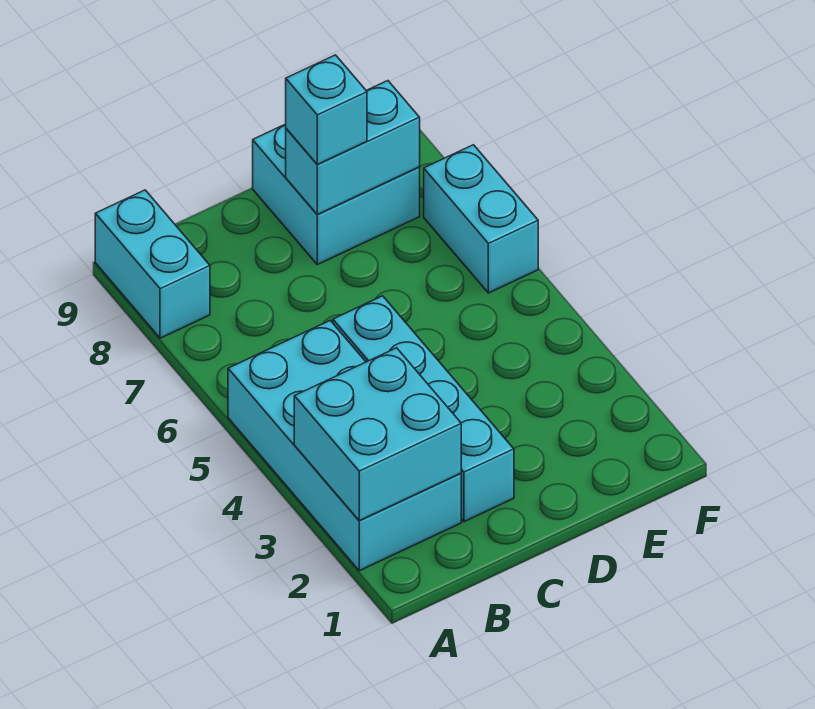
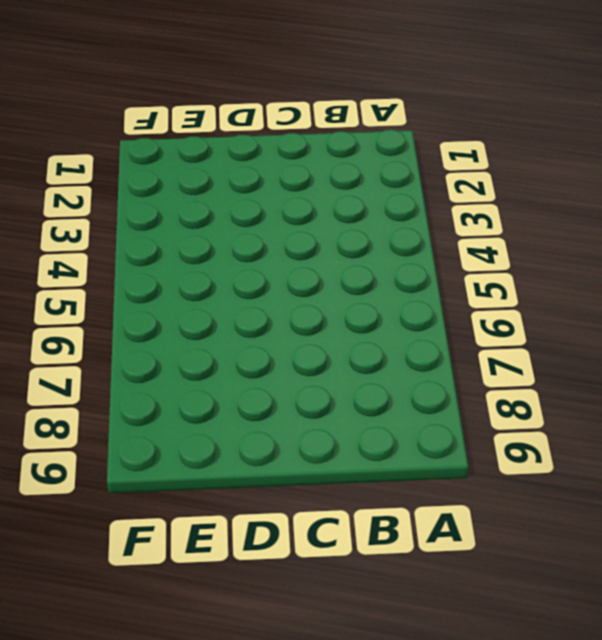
none -> cyan 2x4 brick [228,321,461,571]
none -> cyan 1x2 brick [95,190,210,338]

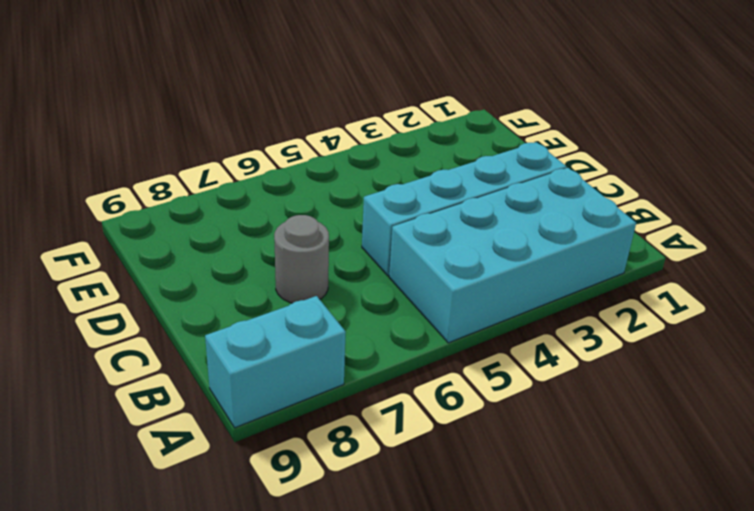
grey 1x1 round brick [274,215,329,303] -> none
none -> cyan 2x2 brick [253,124,420,265]
none -> cyan 1x2 brick [424,145,538,293]

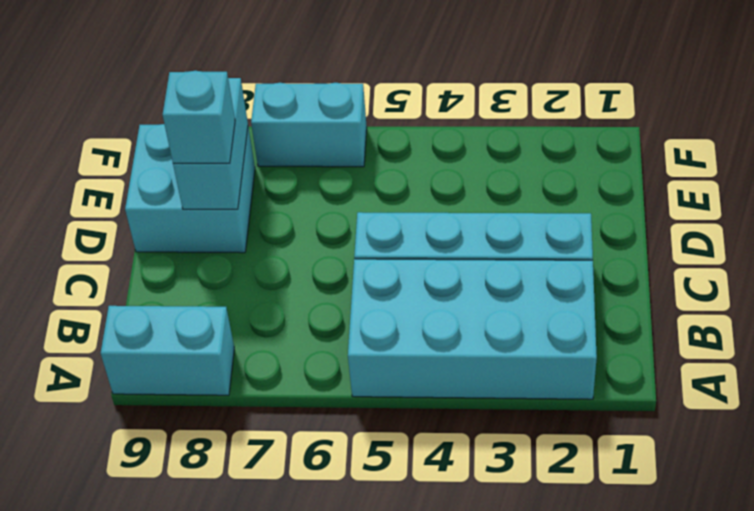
none -> cyan 2x2 brick [294,348,461,521]

